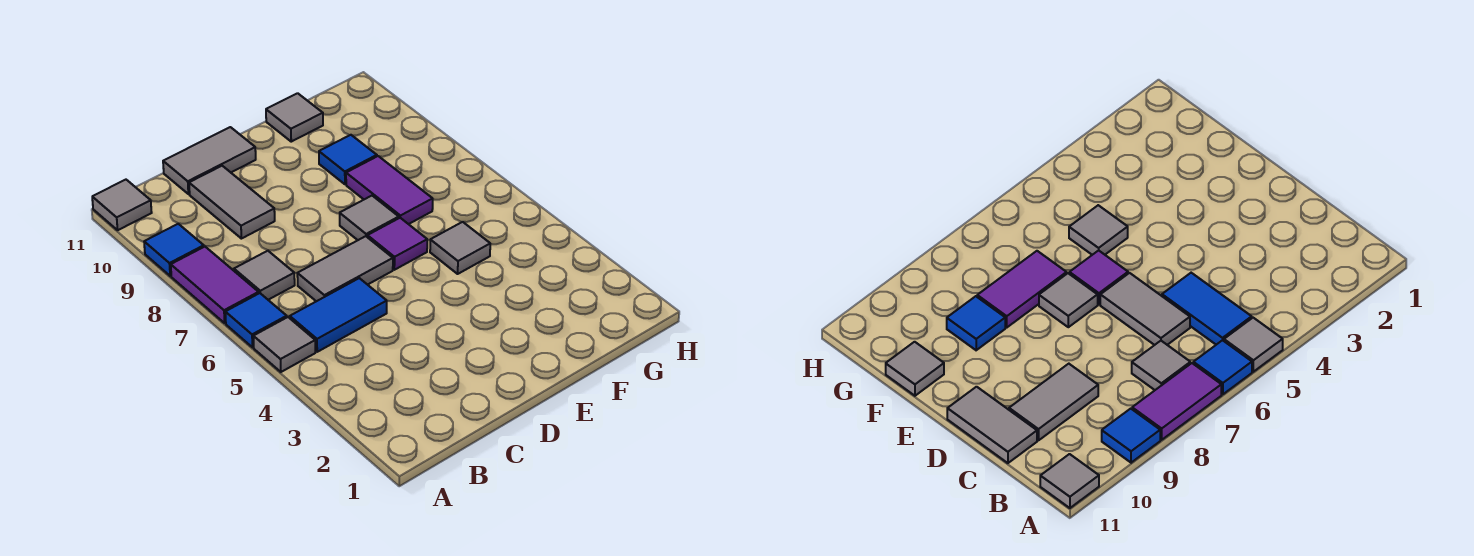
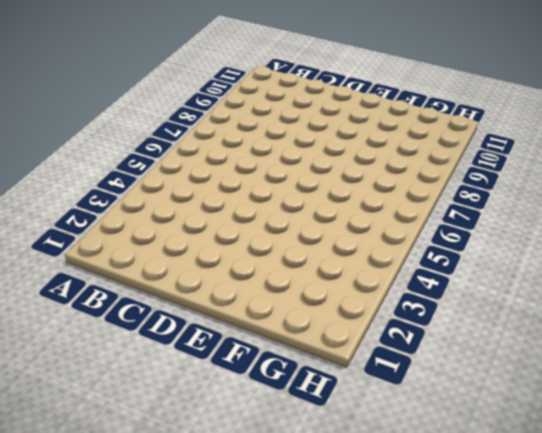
none -> grey 1x1 tile [253,317,315,372]
none -> blue 1x1 tile [225,293,287,347]
none -> purple 1x2 tile [171,247,259,323]

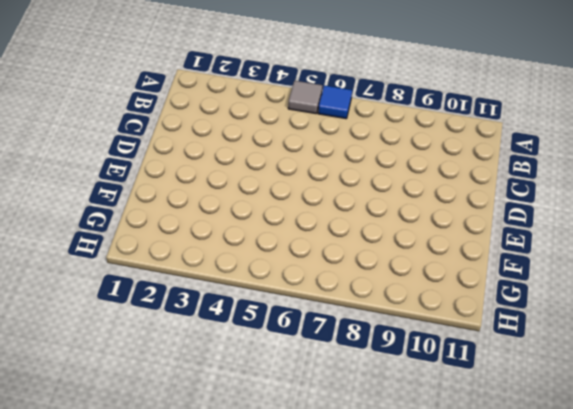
none -> purple 1x2 tile [171,247,259,323]
none -> blue 1x1 tile [144,224,204,276]
none -> grey 1x1 tile [92,180,152,230]

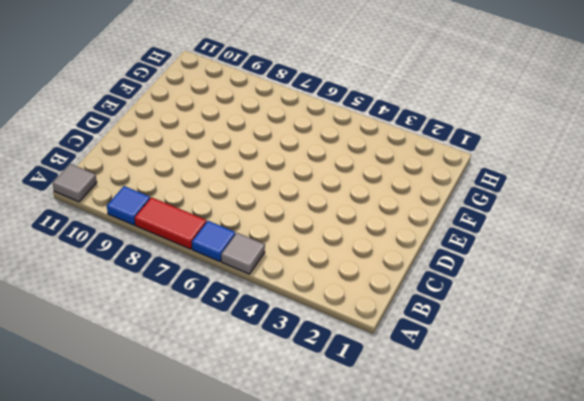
red 1x2 tile [135,197,207,249] -> purple 1x2 tile [171,247,259,323]
none -> blue 1x2 tile [290,278,387,352]
none -> grey 1x1 tile [234,251,295,300]
none -> grey 1x2 tile [297,236,393,301]

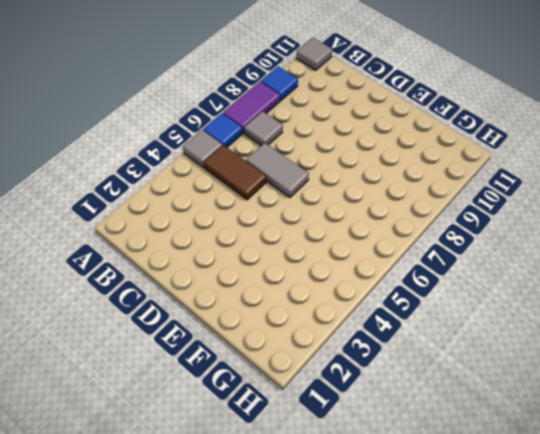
brown 1x2 tile [204,145,266,200] -> blue 1x2 tile [290,278,387,352]
none -> grey 1x2 tile [189,166,275,239]
none -> grey 1x2 tile [163,127,256,194]
none -> purple 1x1 tile [367,218,427,270]

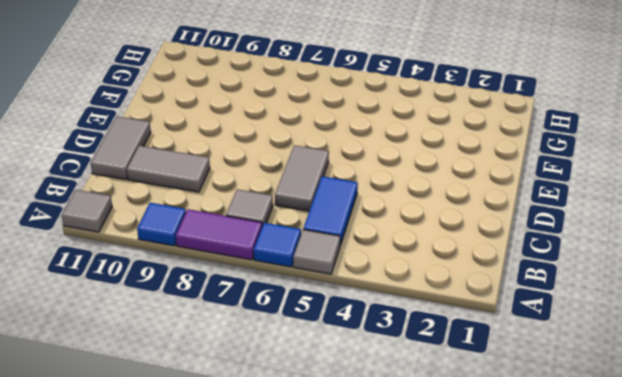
none -> purple 1x1 tile [367,218,427,270]
none -> grey 1x1 tile [340,196,399,240]
none -> grey 1x1 tile [430,222,490,274]

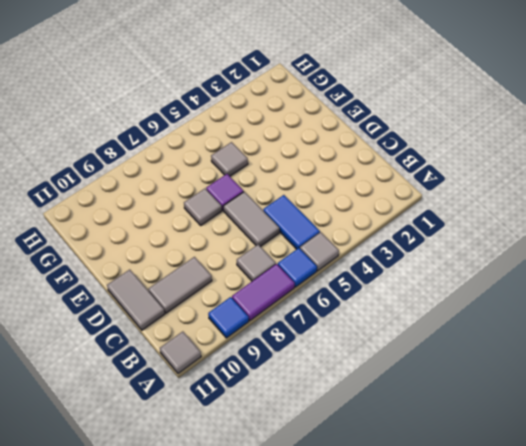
none -> purple 1x2 tile [346,156,433,224]
none -> blue 1x1 tile [319,135,377,184]
none -> grey 1x1 tile [266,93,323,142]

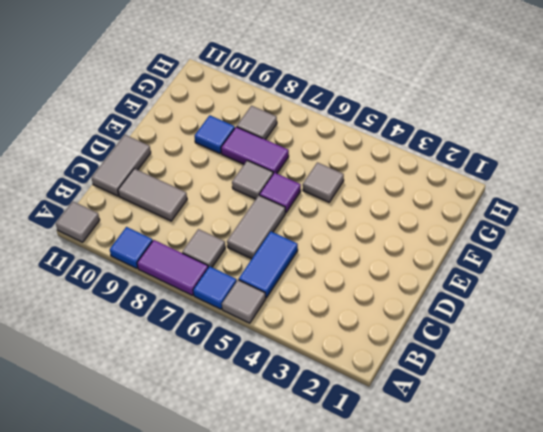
grey 1x1 tile [237,106,277,140] -> grey 1x1 tile moved to [266,93,323,142]

